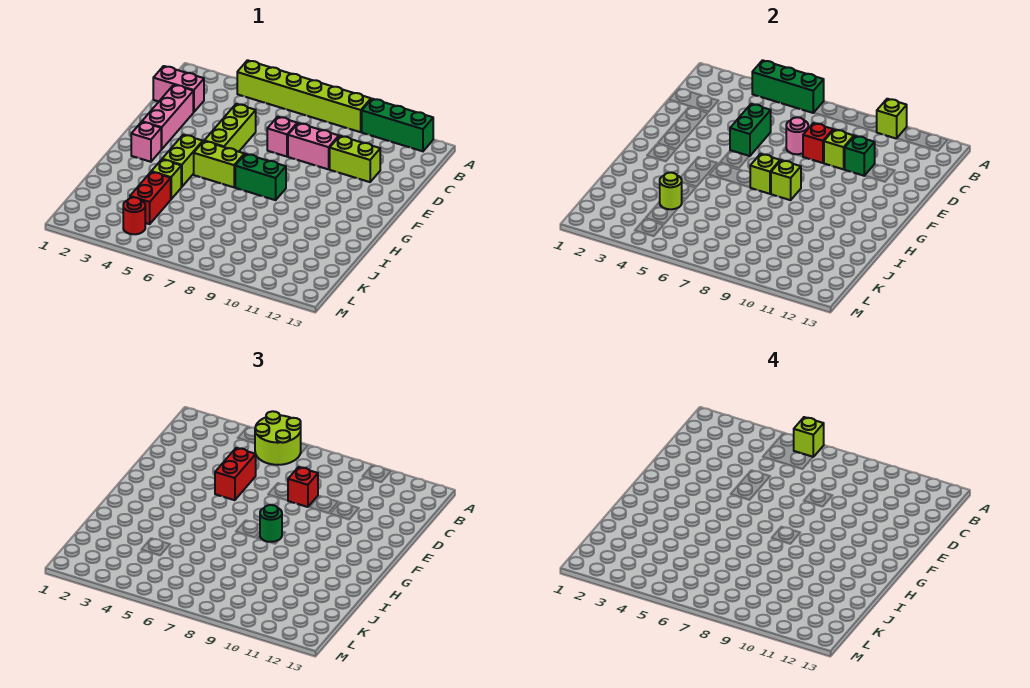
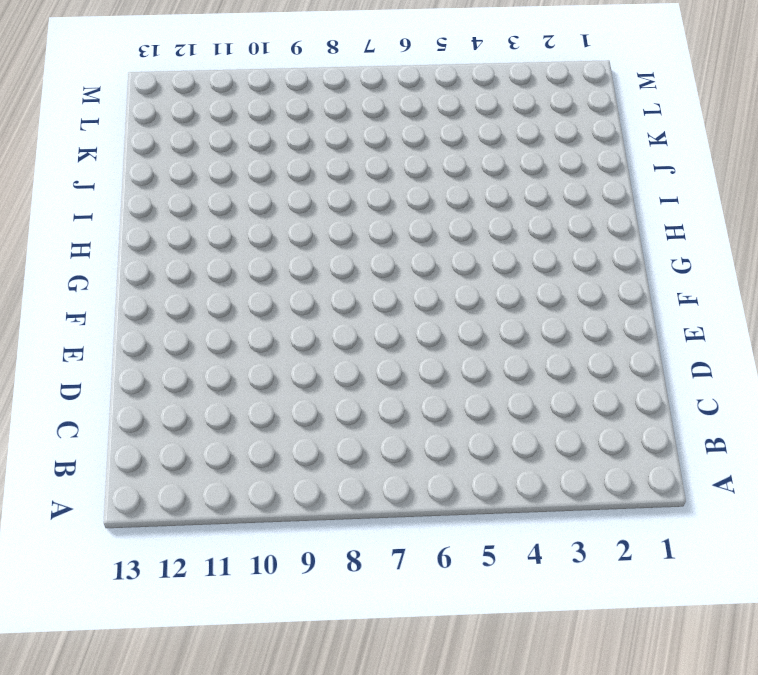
none -> lime 1x6 brick [237,60,371,132]
none -> green 1x3 brick [362,99,433,151]
none -> pink 1x2 brick [153,66,204,112]
none -> pink 1x3 brick [142,85,193,149]

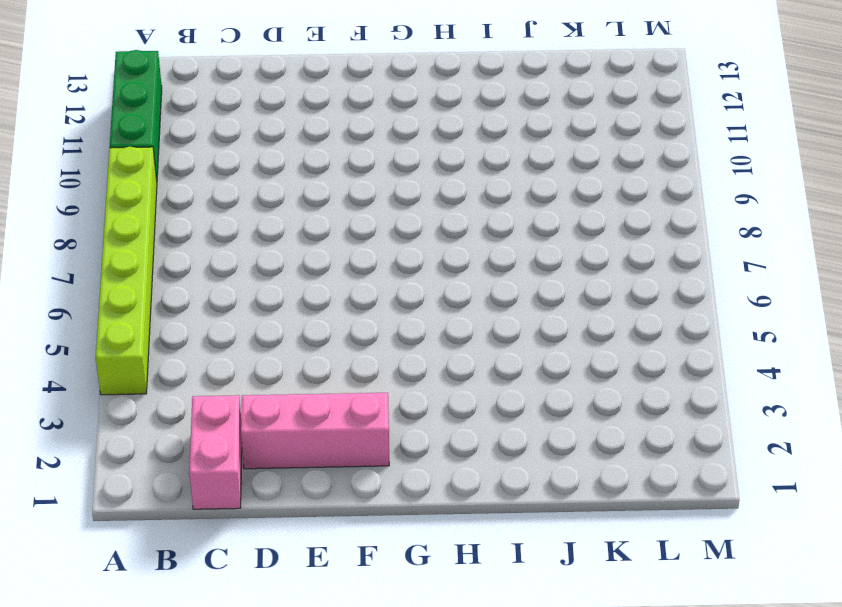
none -> lime 1x3 brick [205,104,256,152]
none -> pink 1x1 brick [267,117,297,157]
none -> pink 1x2 brick [288,123,339,169]
none -> lime 1x2 brick [330,136,380,182]

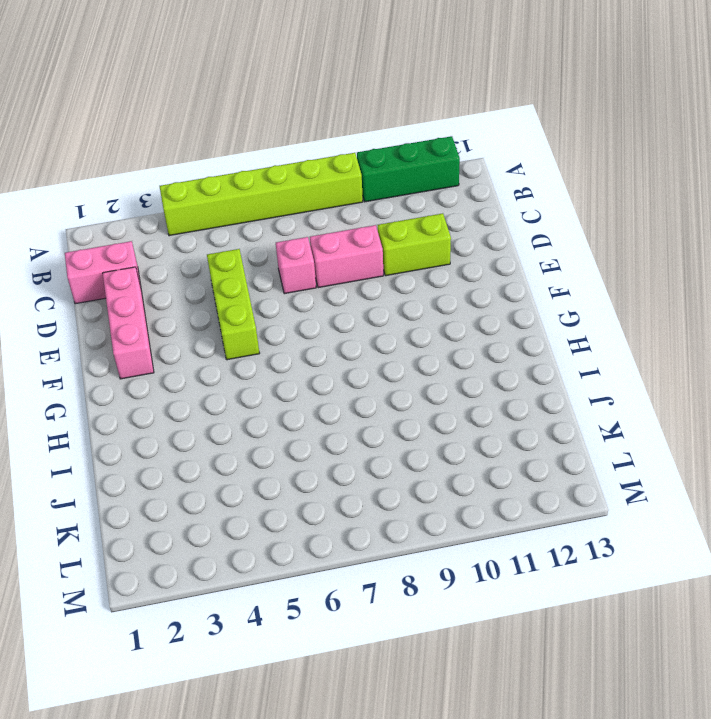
none -> pink 1x1 brick [131,122,161,162]
none -> lime 1x2 brick [162,135,203,187]
none -> lime 1x2 brick [194,141,244,187]
none -> green 1x2 brick [235,154,286,200]

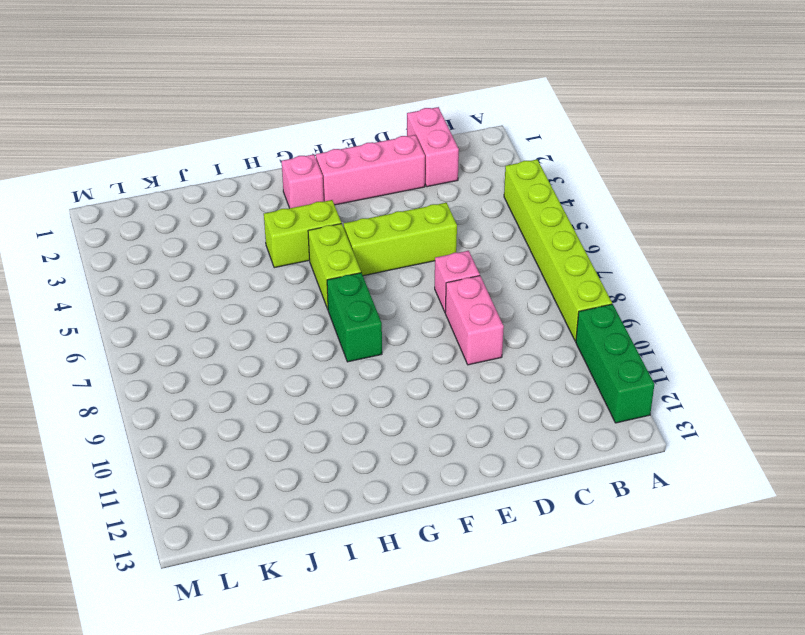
none -> lime 1x2 brick [330,136,380,182]
none -> lime 1x1 brick [151,160,181,199]
none -> red 1x2 brick [130,172,171,224]
none -> red 1x1 round brick [123,197,145,234]

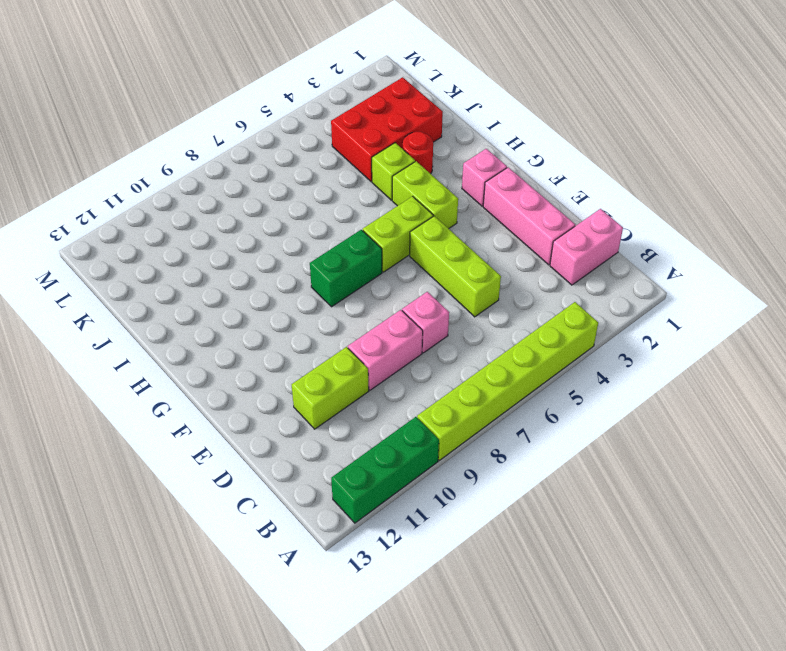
red 1x1 round brick [403,132,433,174] -> red 1x1 round brick moved to [123,197,145,234]
red 2x3 brick [331,77,443,182] -> red 1x2 brick [130,172,171,224]
none -> green 1x3 brick [752,60,824,113]
none -> lime 1x1 brick [877,99,907,139]
none -> green 1x2 brick [730,104,771,156]
none -> pink 1x1 round brick [786,117,808,155]

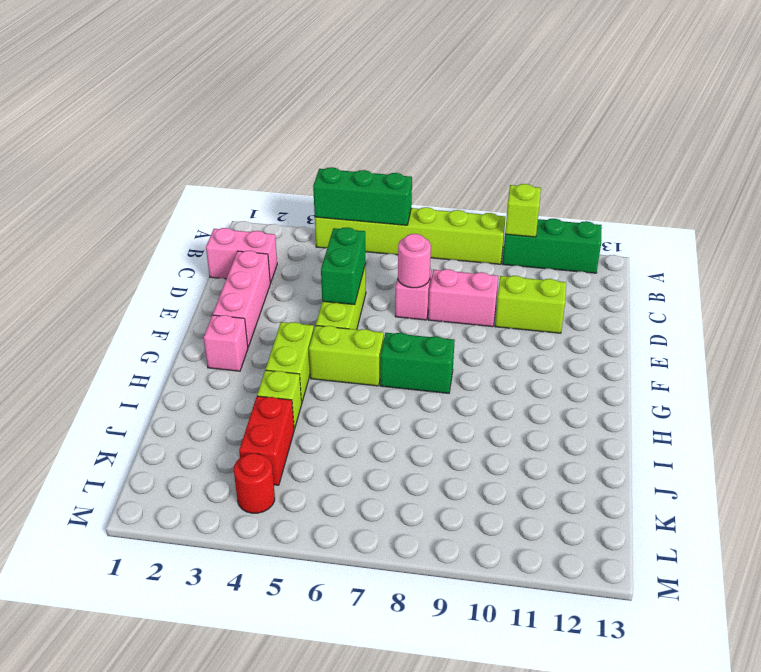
none -> red 1x1 brick [803,123,833,163]
none -> lime 1x1 brick [824,129,854,169]
none -> green 1x1 brick [845,136,875,176]
none -> lime 1x1 brick [750,154,780,194]

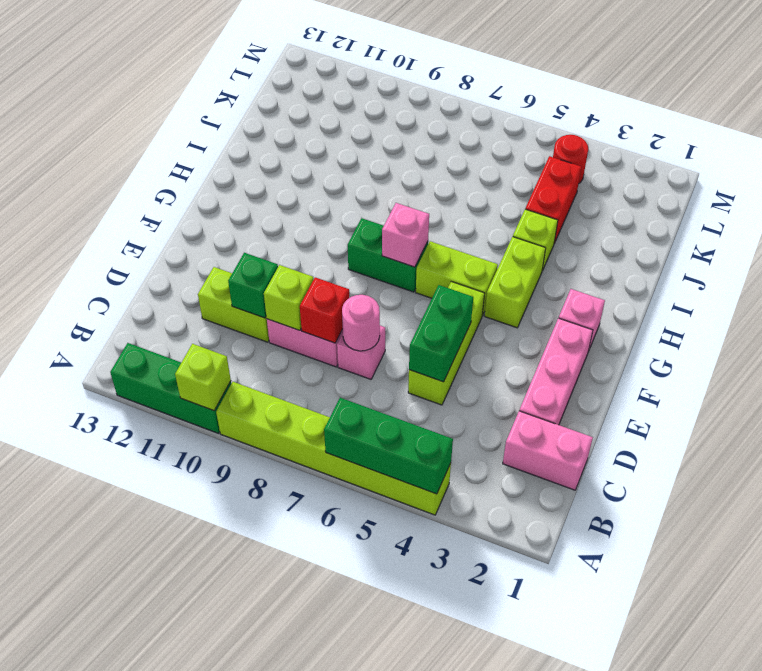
pink 1x1 brick [382,203,429,267] -> lime 1x1 brick [750,154,780,194]
none -> lime 1x1 brick [771,160,801,200]
none -> lime 1x1 round brick [660,173,682,209]
none -> lime 2x2 round brick [255,411,301,465]
none -> red 1x2 brick [215,448,256,500]

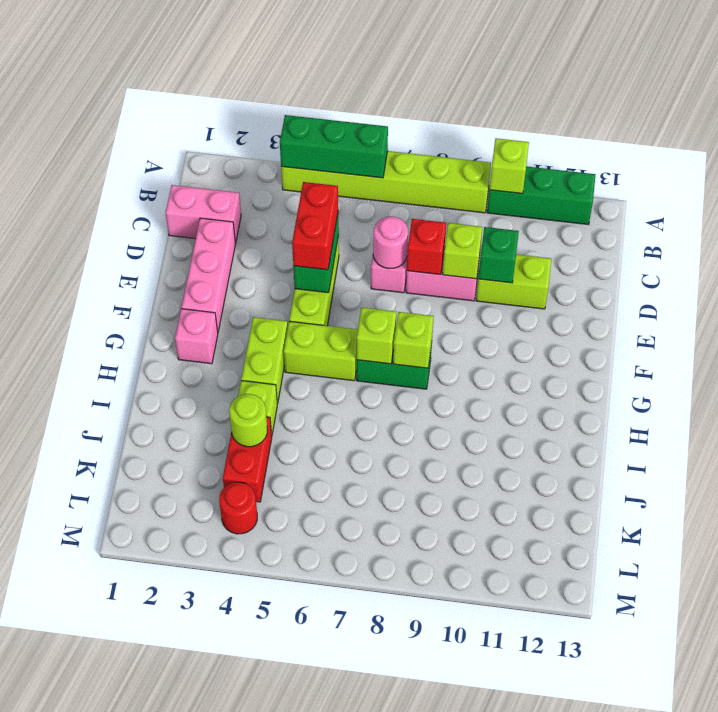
none -> lime 2x2 round brick [255,411,301,465]
none -> red 1x1 brick [288,467,318,507]
none -> green 1x1 round brick [260,505,282,542]
none -> lime 1x1 brick [794,417,824,457]

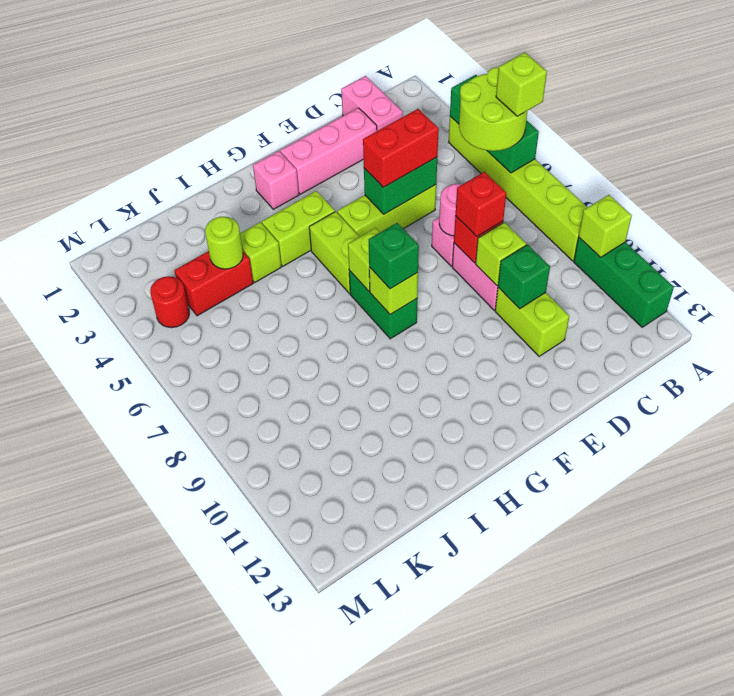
green 1x1 brick [369,223,419,289] -> green 1x1 round brick [260,505,282,542]

